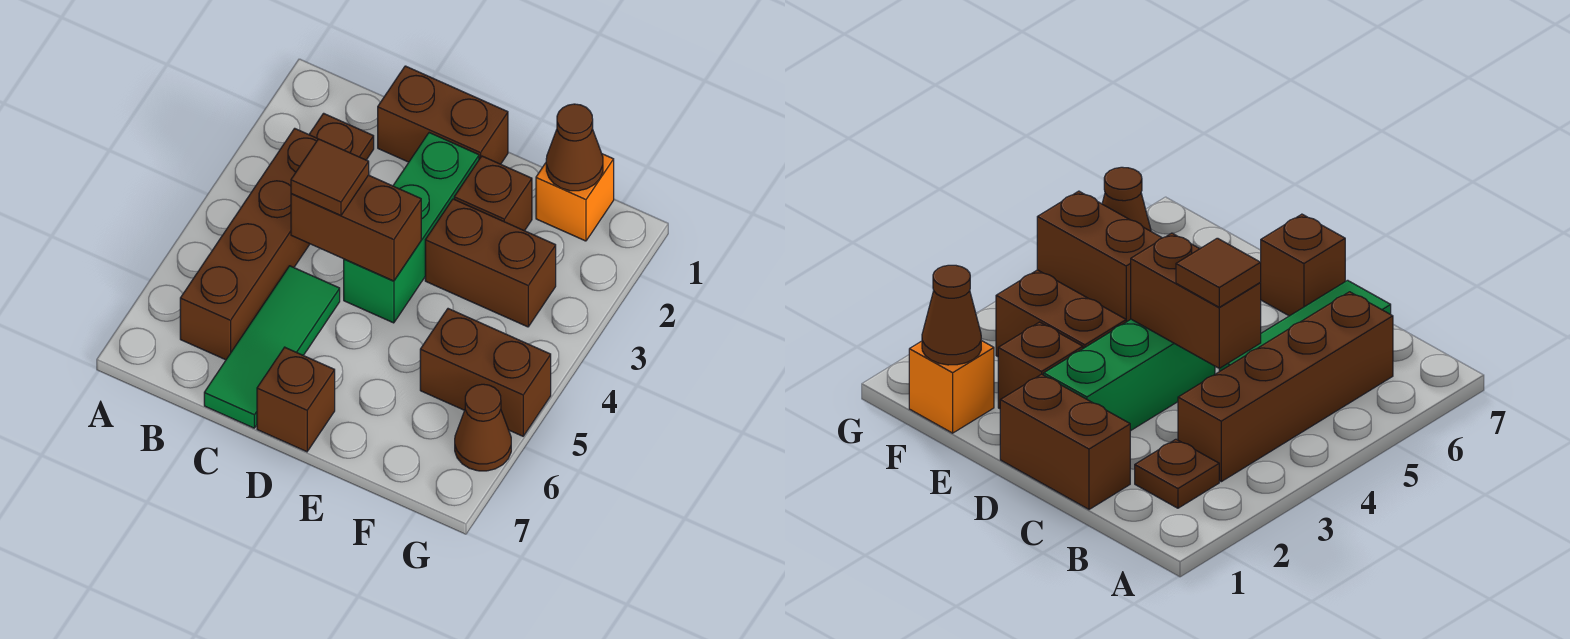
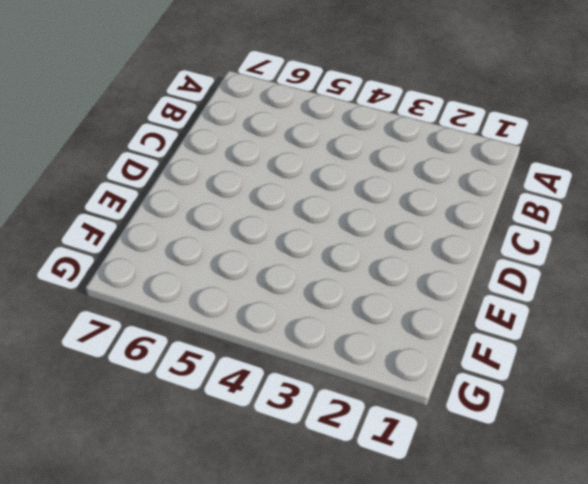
none -> brown 1x1 plate [309,113,374,160]
none -> brown 1x4 brick [180,128,318,360]
none -> brown 1x2 brick [378,66,508,164]

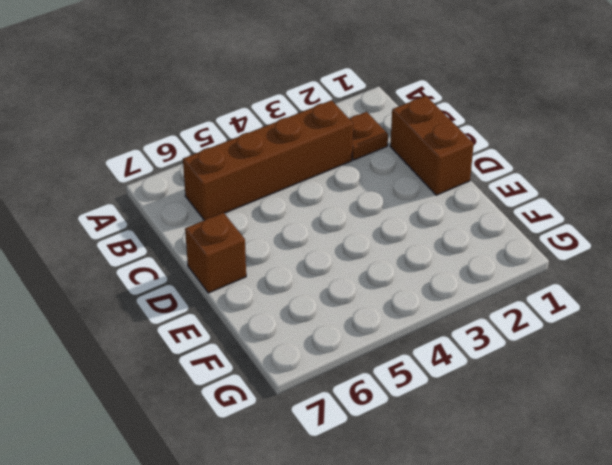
none -> green 1x3 tile [204,266,340,428]
none -> green 1x3 brick [344,133,479,323]
none -> brown 1x1 brick [454,156,532,231]

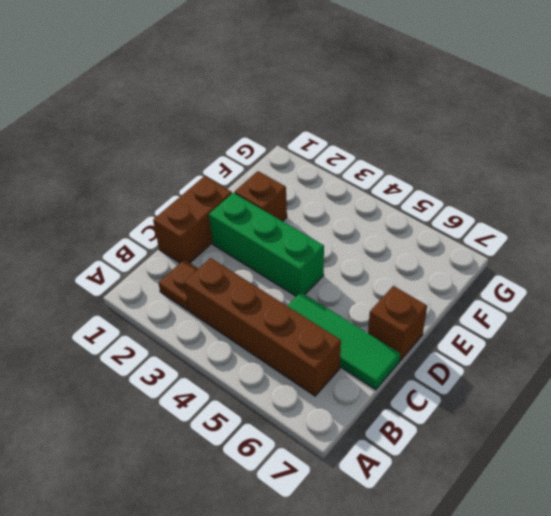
none -> brown 1x2 brick [425,199,556,327]
none -> orange 1x1 brick [536,154,614,241]
none -> brown 1x2 brick [420,309,551,436]

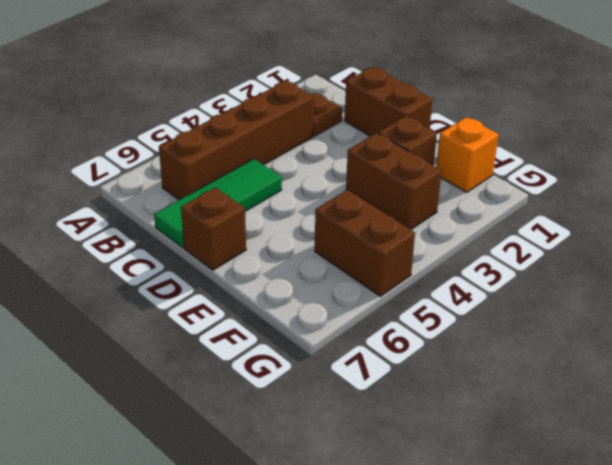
none -> green 1x3 brick [344,133,479,323]
none -> brown 1x1 cone [455,384,511,471]
none -> brown 1x2 brick [291,175,421,281]

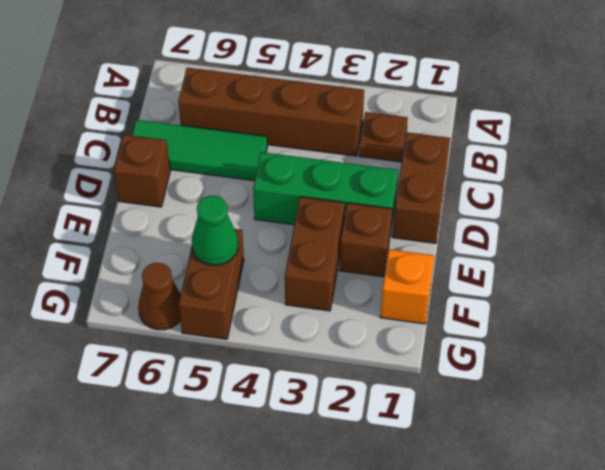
green 1x1 cone [192,196,238,265] -> none
none -> brown 1x2 brick [291,175,421,281]
none -> brown 1x1 cone [546,104,603,191]
none -> brown 1x1 tile [291,139,369,215]

